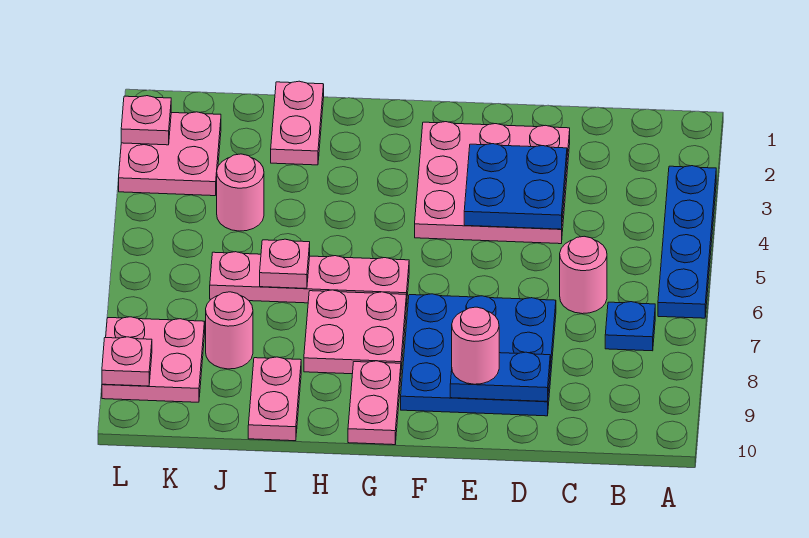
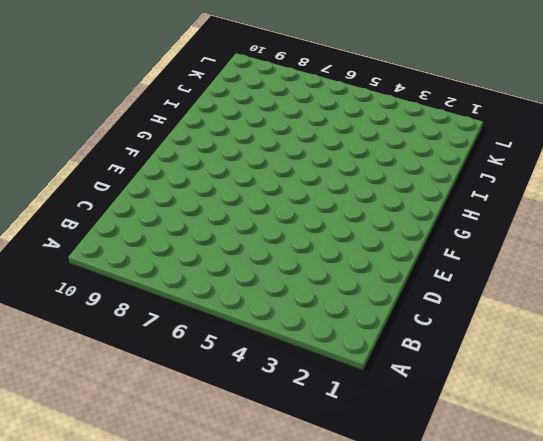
none -> blue 1x4 plate [658,166,716,318]
none -> blue 1x1 plate [605,302,655,351]
none -> pink 1x1 round brick [560,236,607,314]

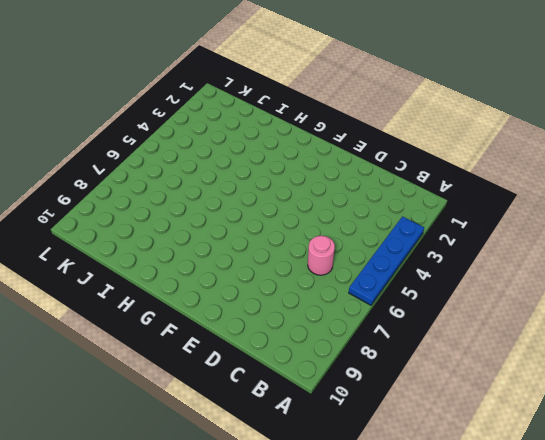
none -> blue 1x1 plate [605,302,655,351]
none -> pink 3x3 plate [415,122,570,244]
none -> blue 3x3 plate [401,294,556,416]

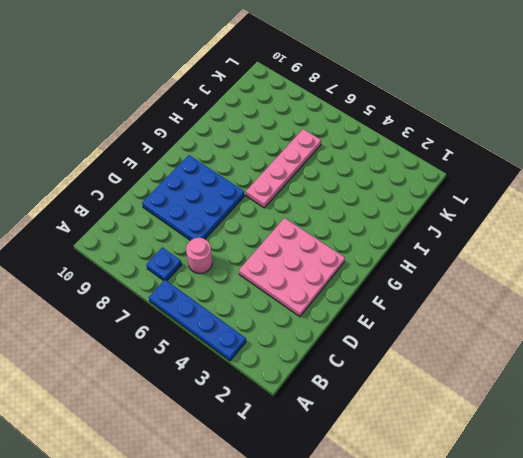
none -> pink 2x2 plate [304,290,406,374]
none -> pink 1x2 plate [348,361,401,445]
none -> pink 1x2 plate [271,81,324,165]

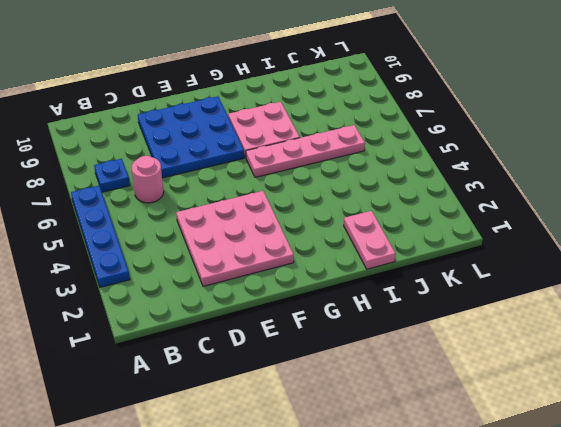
none -> pink 1x2 plate [348,361,401,445]
none -> pink 1x2 plate [248,357,301,441]
none -> pink 1x1 round brick [217,154,264,231]

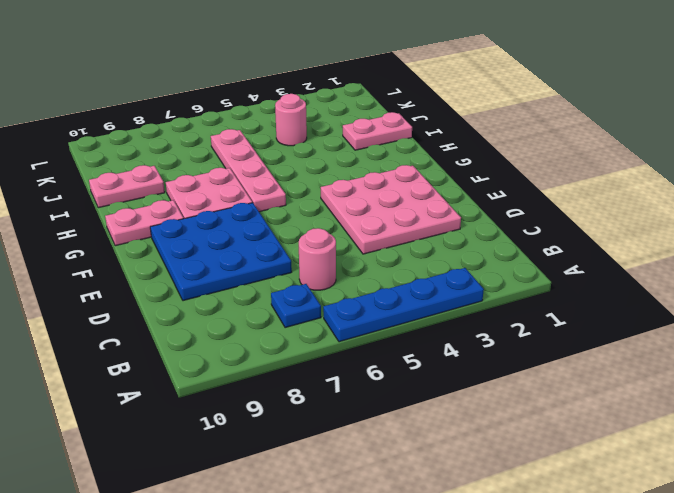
none -> pink 1x1 round brick [206,292,253,369]
none -> pink 2x2 plate [119,112,221,196]
none -> pink 2x2 plate [102,317,205,402]

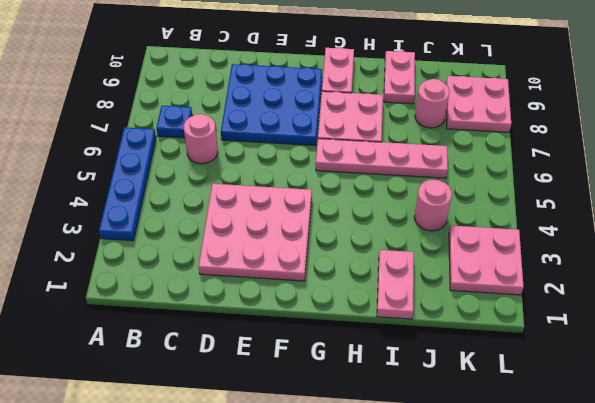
none -> blue 2x2 plate [464,144,567,229]
none -> blue 1x2 plate [450,352,550,402]
none -> pink 1x1 plate [260,239,310,289]

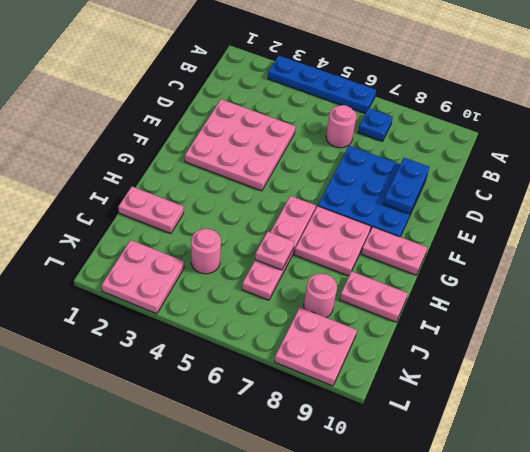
none -> blue 2x2 plate [464,144,567,229]
none -> pink 1x1 plate [121,96,171,145]
none -> pink 1x1 plate [102,337,152,386]

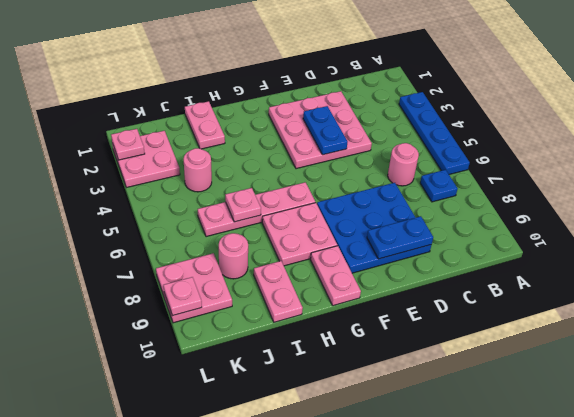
blue 1x2 plate [303,106,347,155] -> blue 2x2 plate [464,144,567,229]
none -> pink 1x1 round brick [452,307,499,384]

